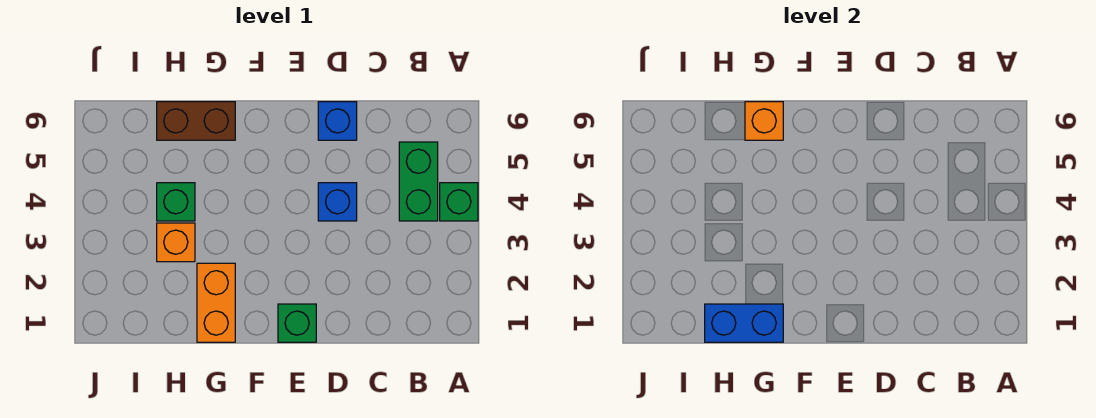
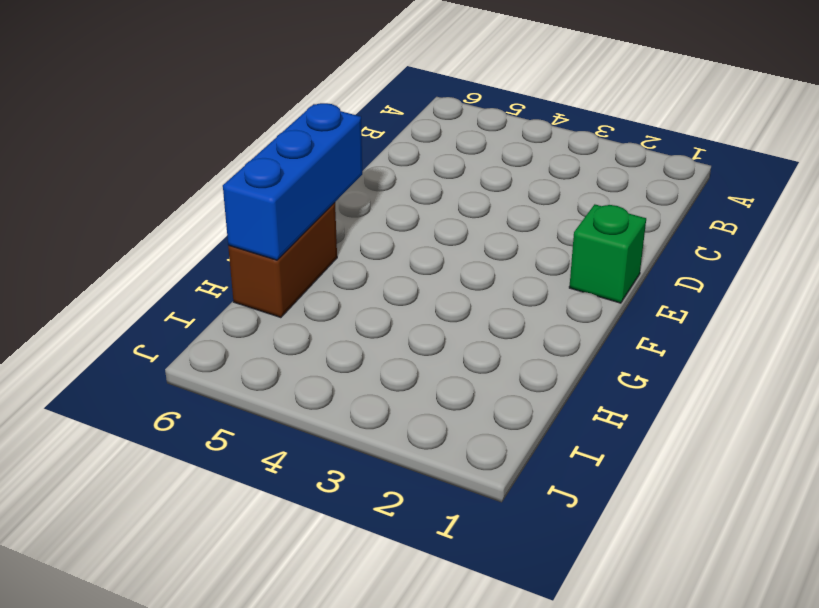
blue 1x3 brick [223,103,362,260] -> orange 1x1 brick [745,102,783,140]
none -> green 1x1 brick [440,183,478,221]
none -> green 1x2 brick [399,142,438,221]

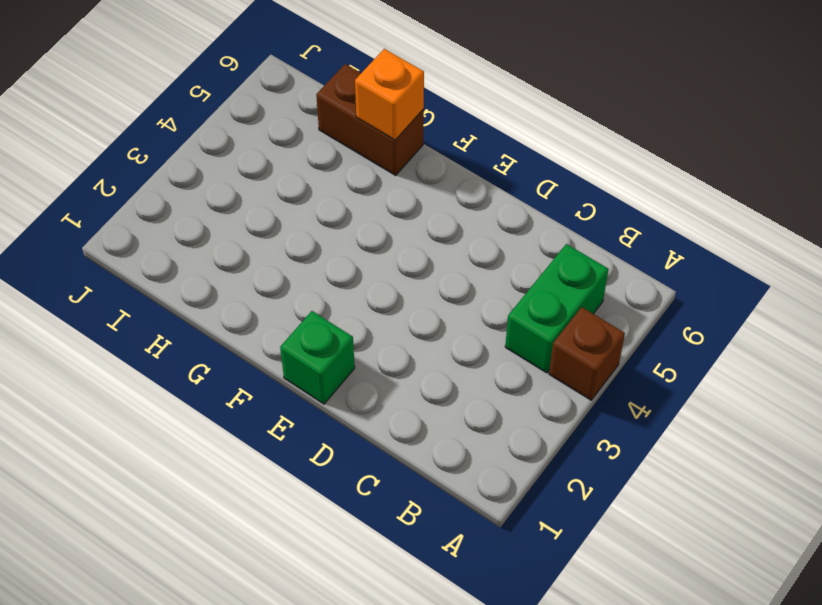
brown 1x1 brick [549,307,625,400] -> green 1x1 brick [440,183,478,221]
none -> blue 1x1 brick [318,183,357,221]
none -> blue 1x1 brick [318,102,357,140]

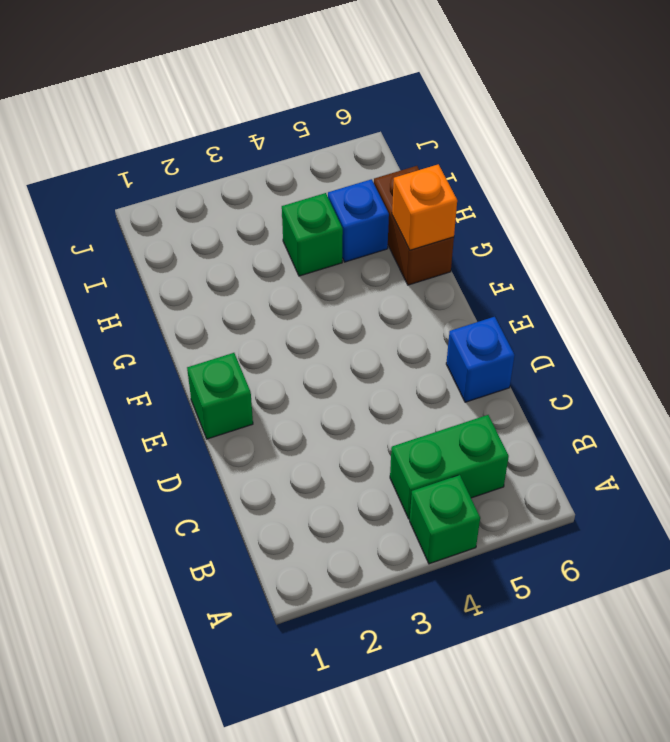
blue 1x1 brick [328,179,389,262] -> blue 1x1 brick moved to [318,183,357,221]
none -> orange 1x2 brick [197,263,235,342]
none -> orange 1x1 brick [157,223,195,262]

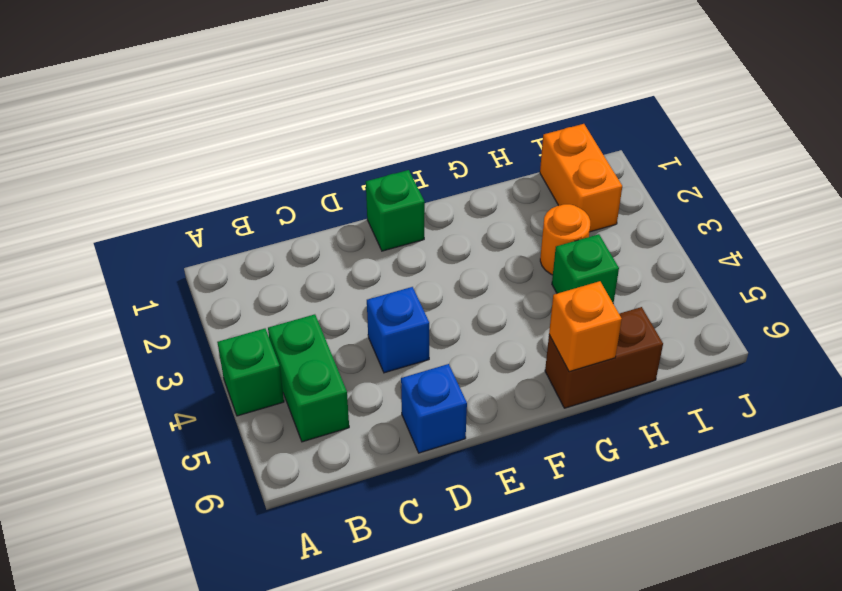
orange 1x1 round brick [540,204,590,275] -> orange 1x1 brick [157,223,195,262]
orange 1x2 brick [540,124,622,232] -> orange 1x2 brick moved to [197,263,235,342]
none -> blue 1x2 brick [705,304,783,342]

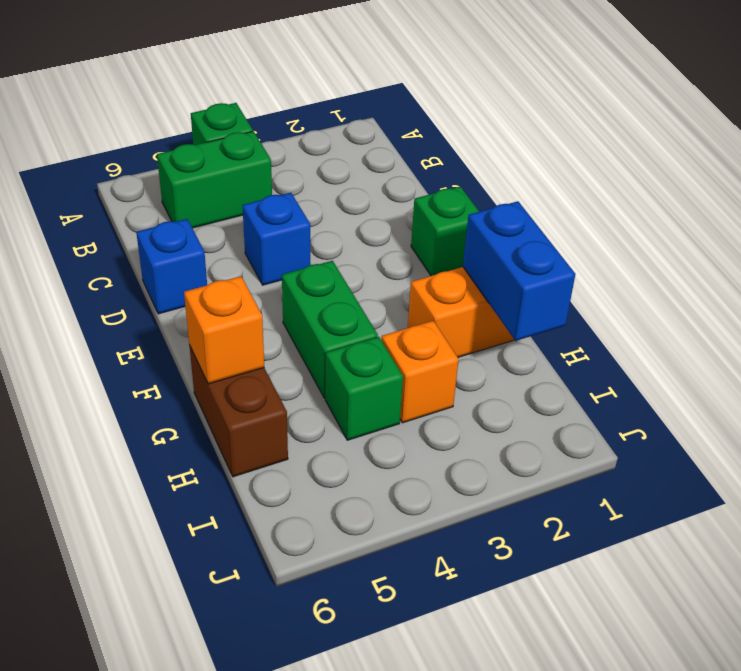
green 1x2 brick [282,261,378,398] -> none

